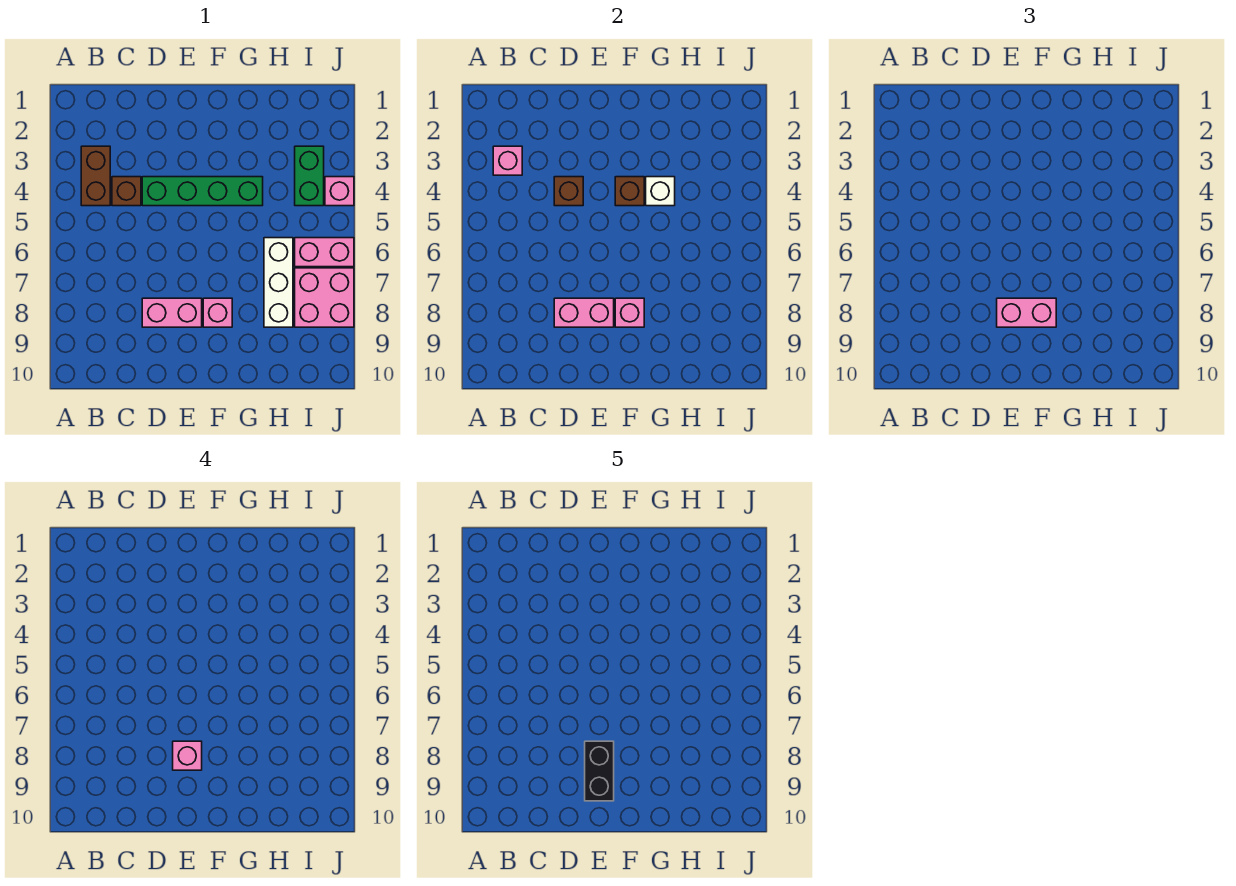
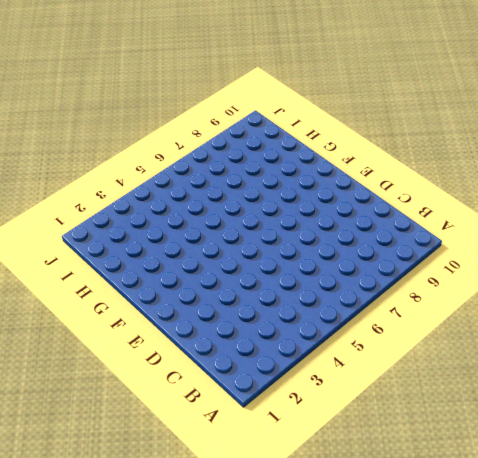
none -> brown 1x2 brick [81,146,110,206]
none -> brown 1x1 brick [112,177,141,206]
none -> green 1x4 brick [142,177,263,206]

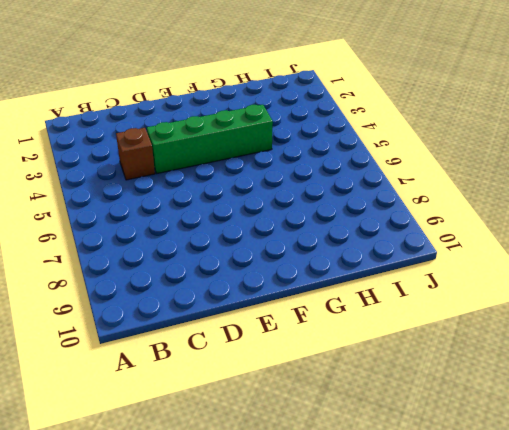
none -> brown 1x2 brick [81,146,110,206]
none -> pink 1x2 brick [142,298,202,327]
none -> pink 1x1 brick [203,298,232,327]

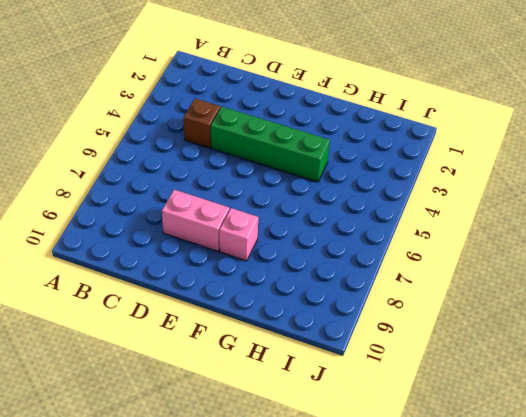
none -> brown 1x2 brick [81,146,110,206]
none -> white 1x3 brick [264,238,293,327]
none -> green 1x2 brick [295,146,324,206]

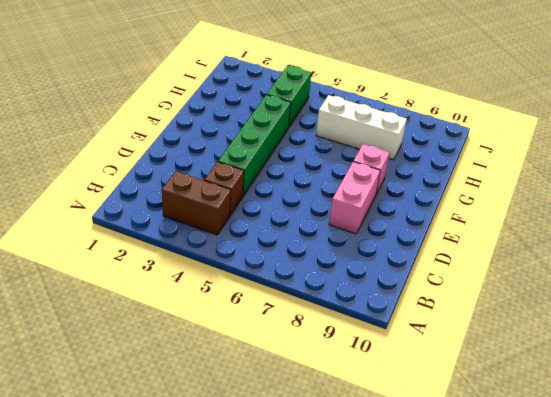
green 1x2 brick [267,66,311,127] -> green 1x2 brick turned to [295,146,324,206]
none -> pink 1x2 brick [295,238,354,267]
none -> pink 2x2 brick [295,268,354,327]
none -> pink 1x1 brick [325,177,354,206]

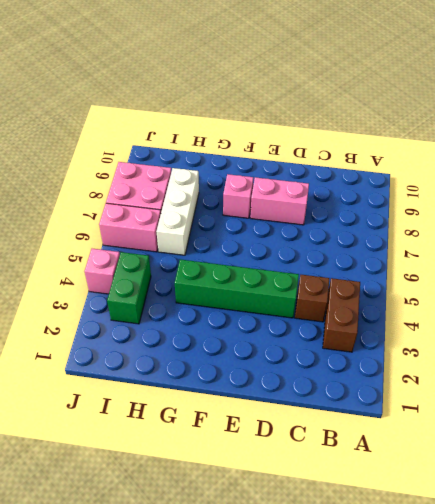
none -> pink 1x1 brick [493,146,522,175]
none -> brown 1x1 brick [554,177,583,206]
none -> pink 1x2 brick [554,298,614,327]

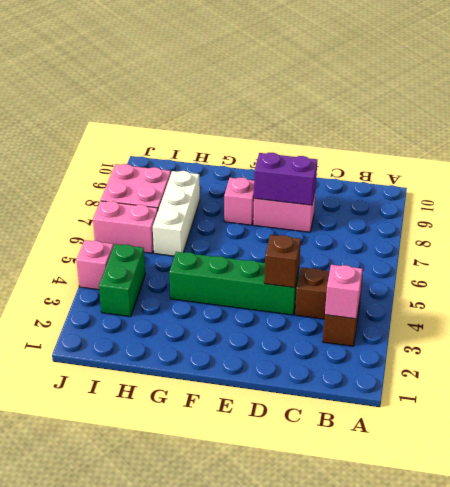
purple 1x2 brick [254,153,317,205] -> pink 1x2 brick [554,298,614,327]
none -> brown 1x1 brick [615,177,644,206]
none -> pink 1x1 brick [615,298,644,327]
none -> white 1x1 brick [646,177,675,206]

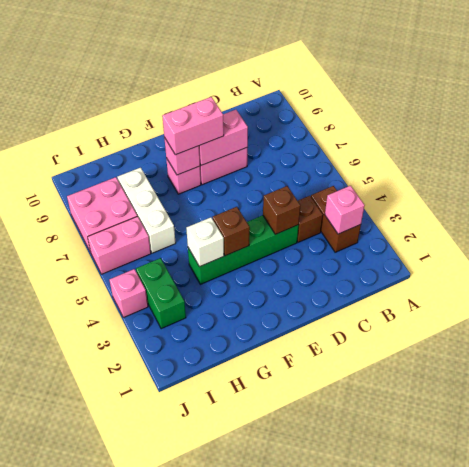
none -> pink 1x1 brick [173,741,202,770]
none -> black 1x2 brick [585,741,614,801]

